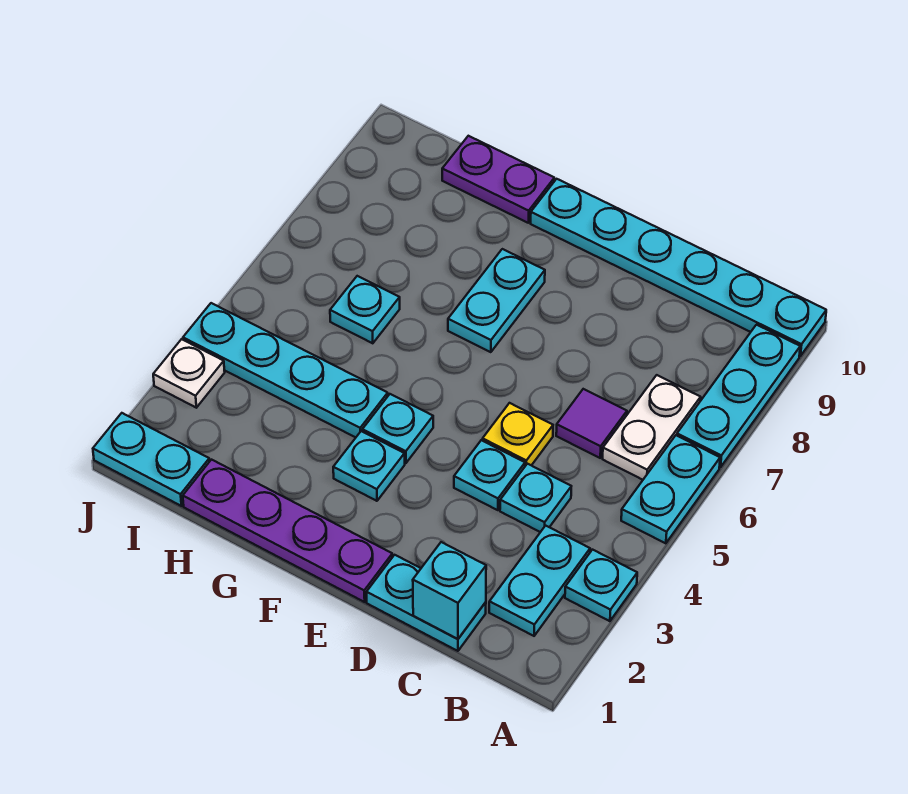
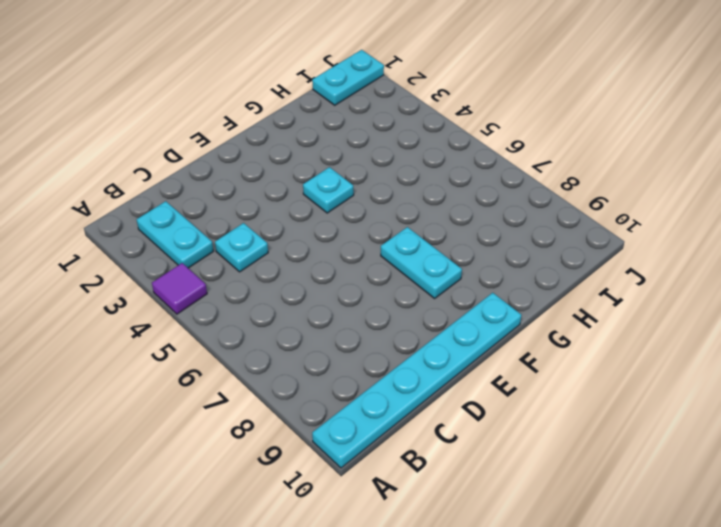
purple 1x1 tile [152,263,207,314] -> purple 1x1 tile moved to [556,389,627,458]
none -> cyan 1x1 plate [565,550,637,621]
none -> cyan 1x2 plate [621,435,720,543]
none -> cyan 1x3 plate [677,325,800,467]

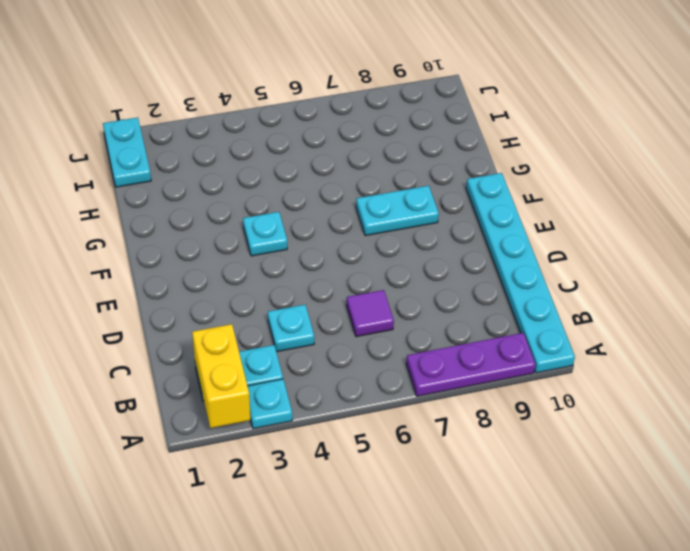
yellow 1x2 brick [192,324,250,428] -> none
purple 1x3 plate [406,333,536,396] -> cyan 1x3 plate [677,325,800,467]
none -> cyan 1x2 plate [621,435,720,543]
none -> white 1x2 plate [603,375,701,480]
none -> cyan 1x2 plate [367,555,486,651]

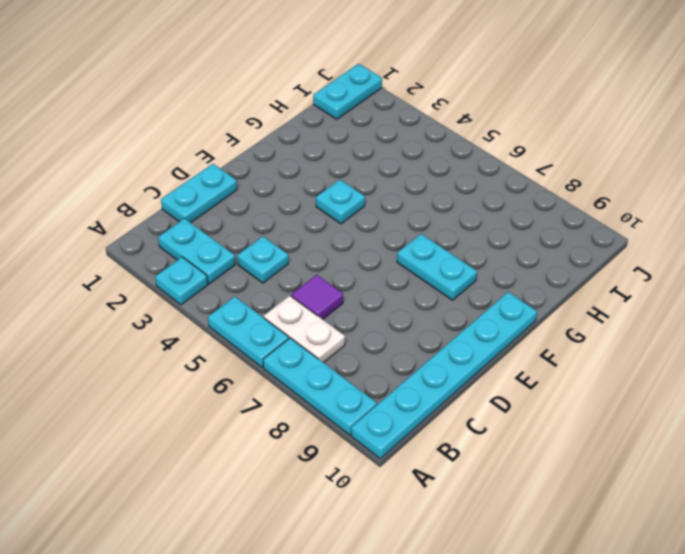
none -> cyan 1x1 plate [454,440,525,510]
none -> yellow 1x1 plate [483,403,553,466]
none -> purple 1x4 plate [183,460,392,602]

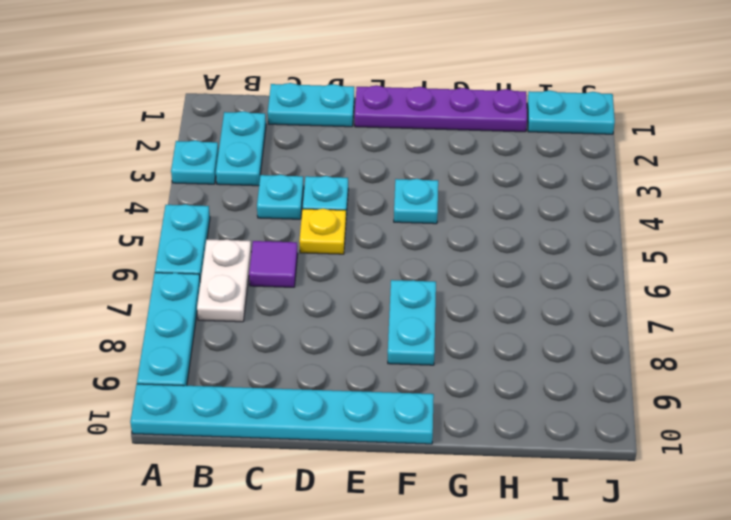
none -> cyan 1x1 plate [333,431,405,501]
none -> cyan 1x4 plate [183,303,388,437]
none -> purple 1x2 plate [442,136,554,223]

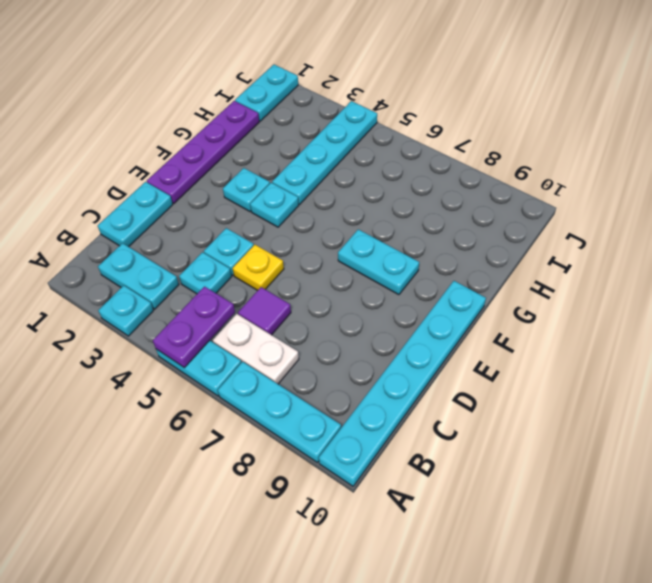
purple 1x2 plate [153,287,235,368] -> purple 1x2 plate moved to [442,136,554,223]
none -> cyan 1x1 plate [330,276,400,343]
none -> white 1x1 plate [153,339,225,408]
none -> cyan 1x1 brick [413,542,486,639]

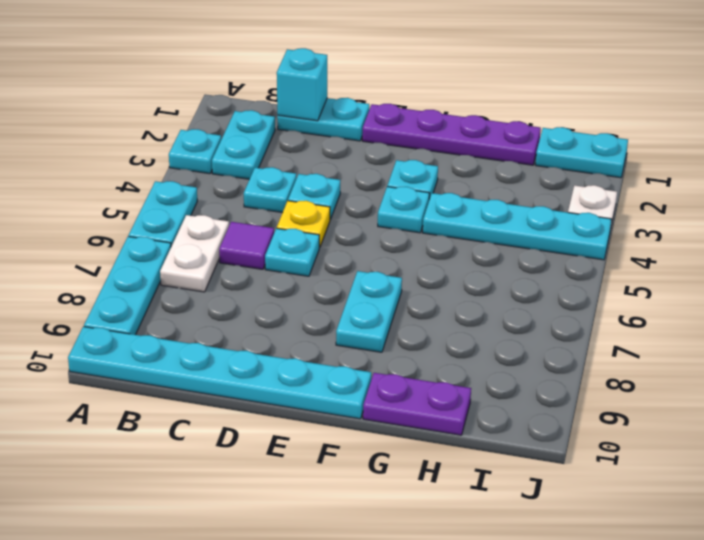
cyan 1x1 plate [265,228,319,276] -> cyan 1x1 plate moved to [330,276,400,343]

